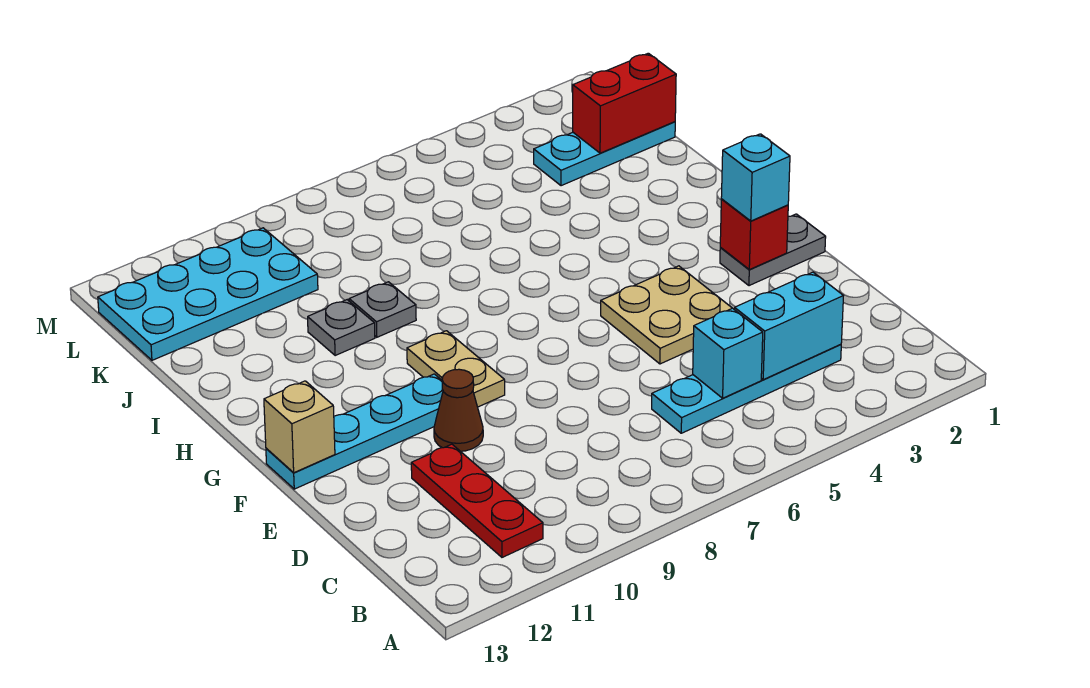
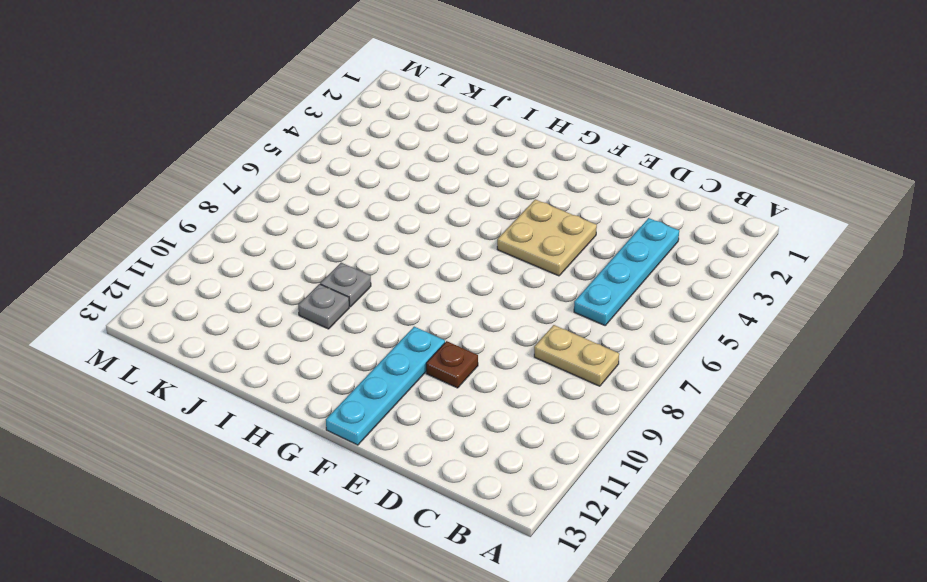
tan 1x2 plate [534,325,619,386] -> tan 1x2 plate moved to [407,331,505,407]
brown 1x1 plate [426,341,478,388] -> brown 1x1 cone [434,369,483,451]
none -> red 1x3 plate [411,444,543,557]
none -> grey 1x2 plate [720,214,826,286]
none -> cyan 1x3 plate [534,122,675,186]

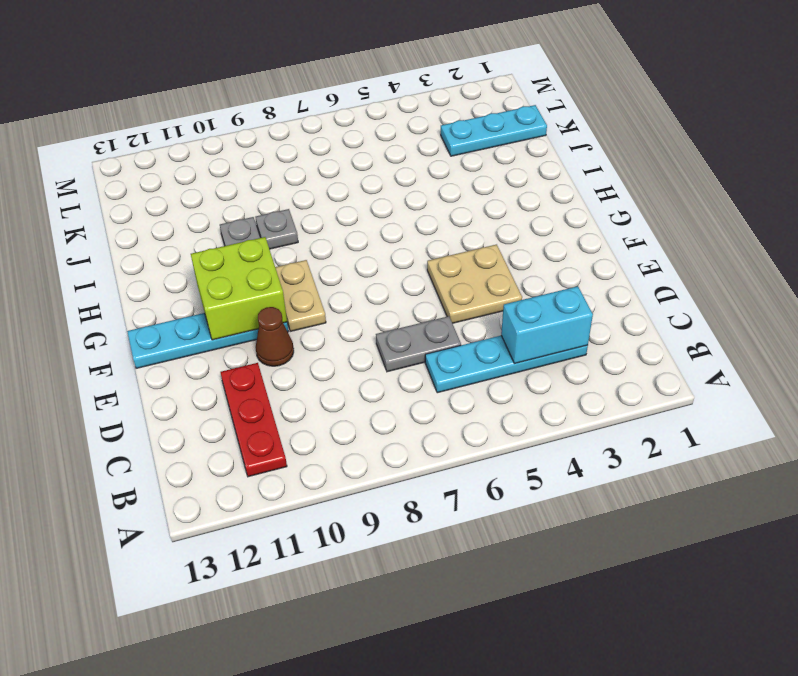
grey 1x2 plate [376,316,461,372] -> grey 1x2 plate moved to [720,214,826,286]
lime 2x2 brick [191,237,287,340] -> none
none -> cyan 2x4 plate [98,228,318,360]
none -> cyan 1x1 brick [693,308,763,398]
none -> red 1x1 brick [720,199,788,270]

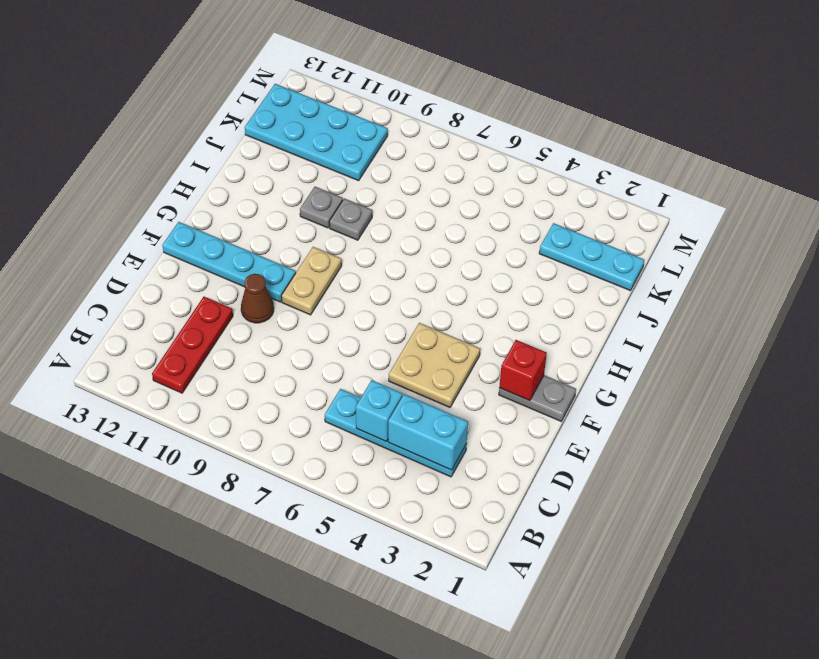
none -> tan 1x1 brick [264,381,335,473]
none -> red 1x2 brick [573,53,676,153]
none -> cyan 1x1 brick [721,134,790,221]

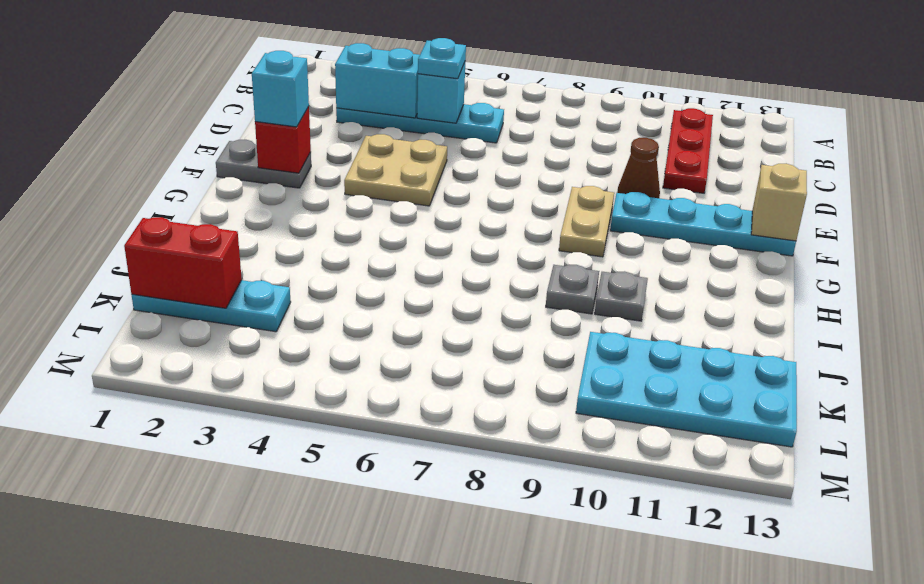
cyan 1x1 plate [418,38,466,79] -> none

